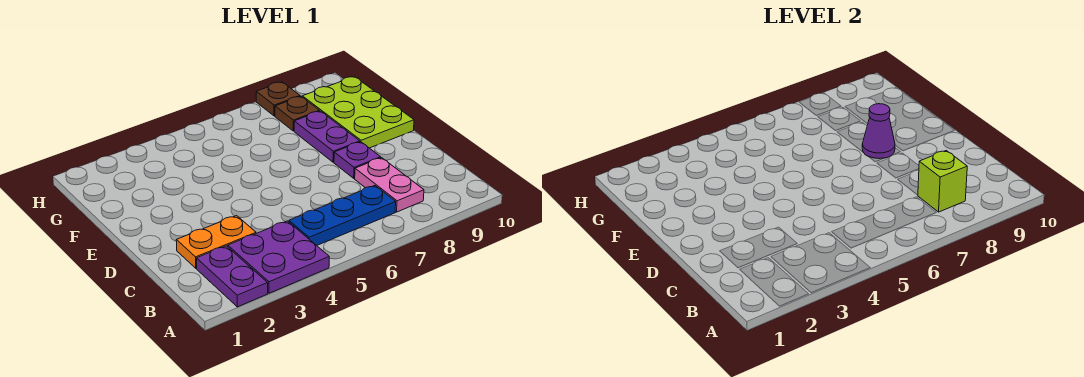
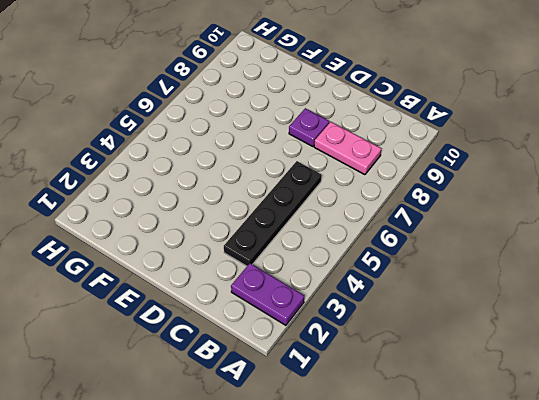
black 1x4 plate [224,161,322,266] -> orange 1x2 plate [176,216,256,268]
none -> purple 2x2 plate [228,221,329,293]
none -> blue 1x3 plate [289,186,396,245]
none -> purple 1x2 plate [294,111,360,162]

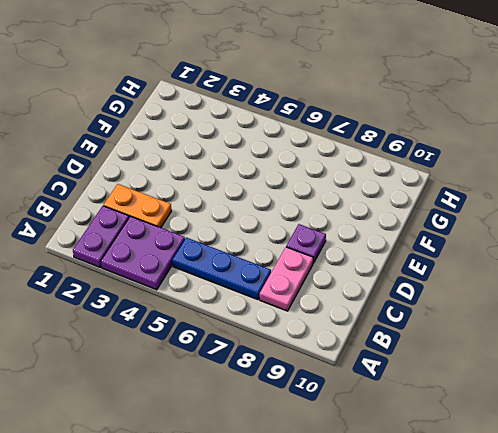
none -> purple 1x2 plate [294,111,360,162]
none -> lime 2x3 plate [302,77,414,148]
none -> brown 1x1 plate [275,97,319,131]

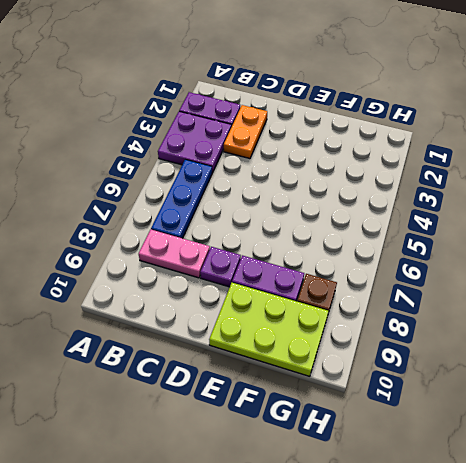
none -> brown 1x1 plate [256,82,300,116]
none -> lime 1x1 brick [918,151,967,212]
none -> purple 1x1 cone [862,104,895,159]

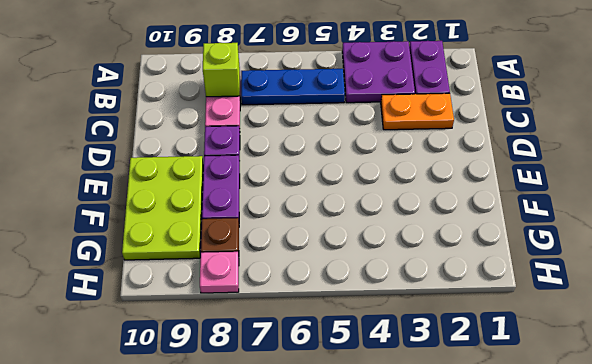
pink 1x1 plate [200,252,239,293] -> brown 1x1 plate [256,82,300,116]
none -> purple 1x1 cone [862,104,895,159]

